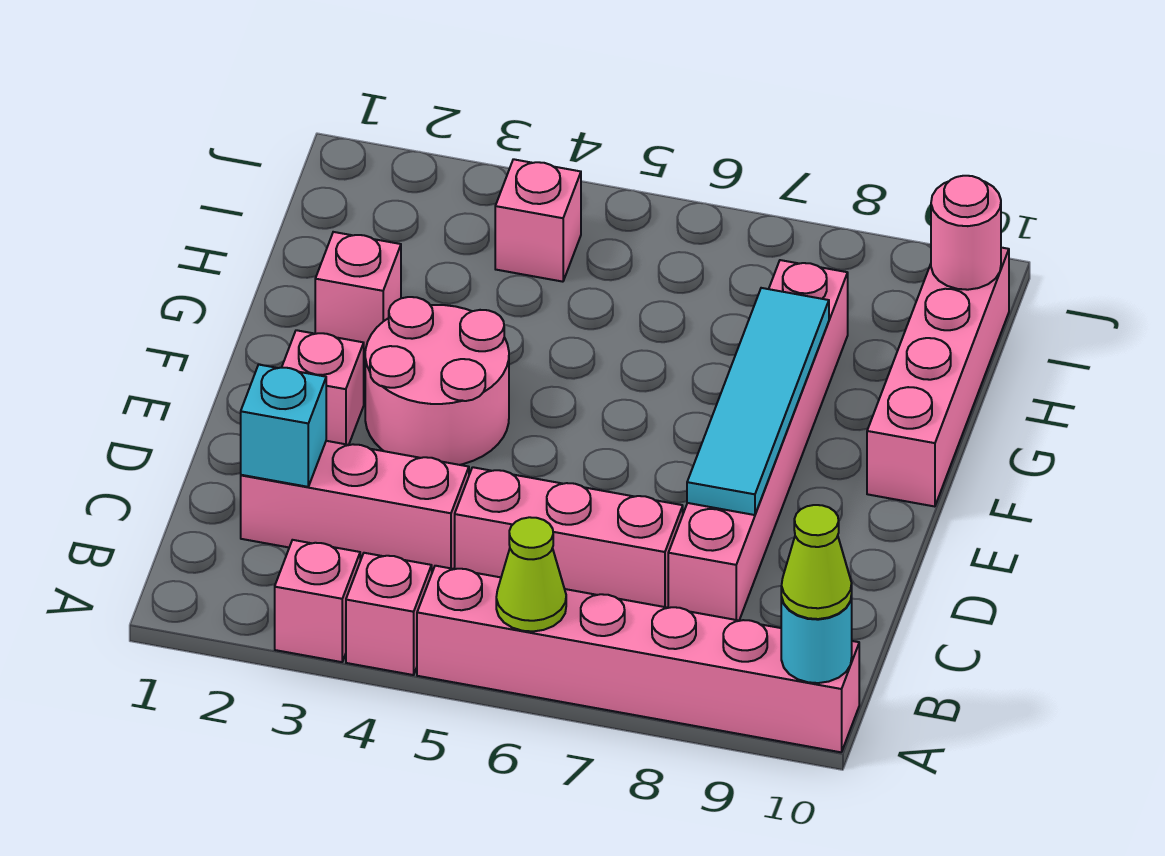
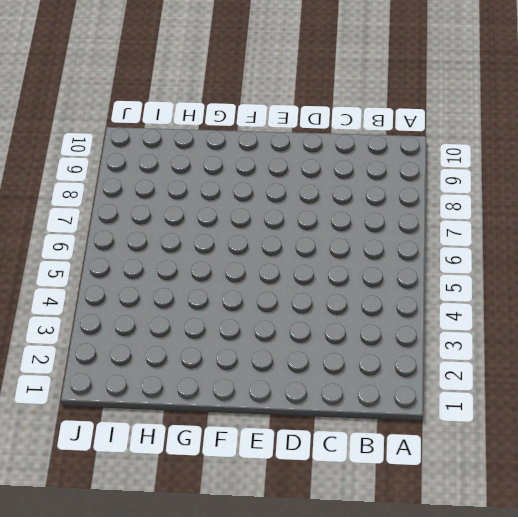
none -> pink 1x1 brick [275,540,360,662]
none -> pink 1x1 brick [346,553,432,675]
none -> pink 1x6 brick [417,566,859,752]

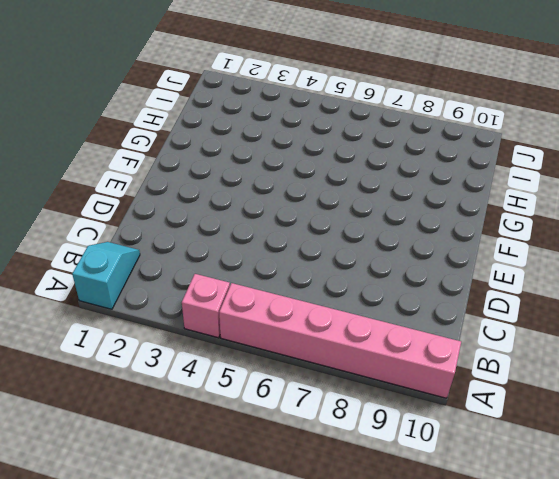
cyan 1x2 slope [72,242,140,309] -> none
none -> pink 1x1 brick [275,540,360,662]
none -> pink 1x3 brick [241,441,469,572]
none -> pink 1x3 brick [455,467,683,608]

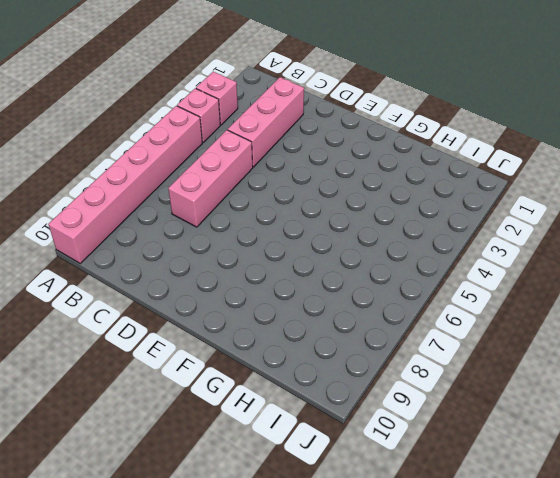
none -> pink 1x6 brick [668,260,848,620]
none -> pink 1x1 brick [282,330,364,445]
none -> pink 2x2 round brick [365,297,509,465]

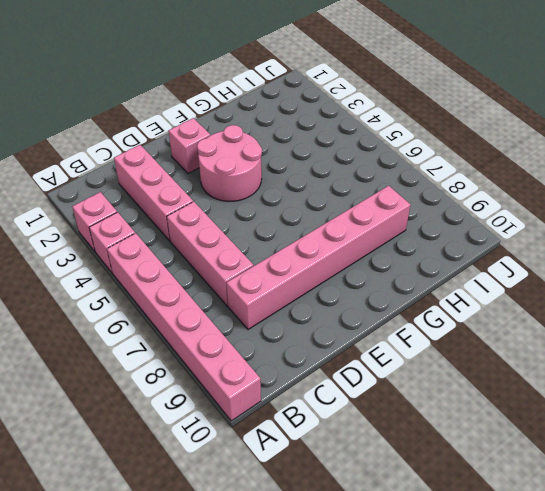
none -> pink 1x4 brick [867,248,1009,507]
none -> pink 1x1 brick [315,232,401,351]
none -> pink 1x1 brick [495,159,581,282]

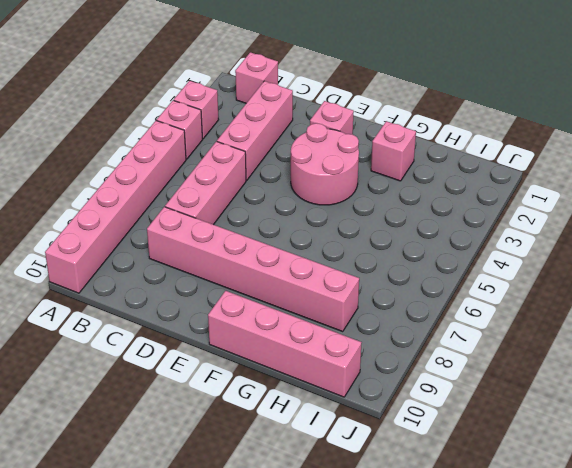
pink 1x1 brick [235,52,278,103] -> pink 1x1 brick moved to [495,159,581,282]
none -> lime 1x1 cone [496,517,566,631]
none -> cyan 1x1 round brick [781,595,852,683]
none -> cyan 1x1 brick [241,365,326,487]

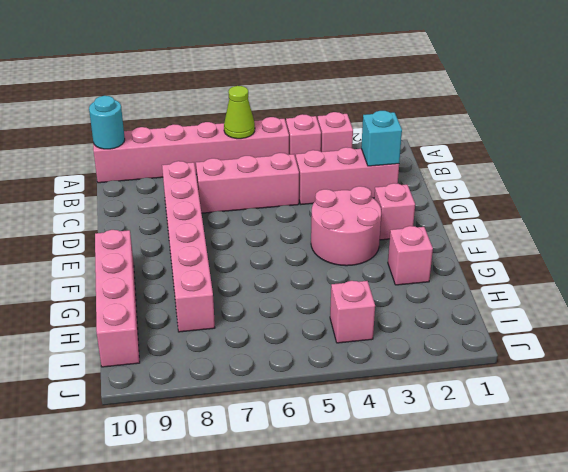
none -> cyan 1x4 tile [687,288,829,515]
none -> pink 1x1 round brick [931,176,1001,290]
none -> lime 1x1 cone [781,505,852,619]

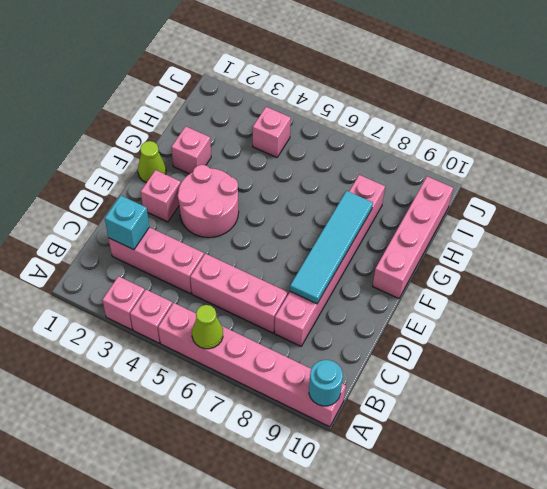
lime 1x1 cone [138,141,166,183] -> lime 1x1 cone moved to [781,505,852,619]
none -> pink 1x1 round brick [931,176,1001,290]

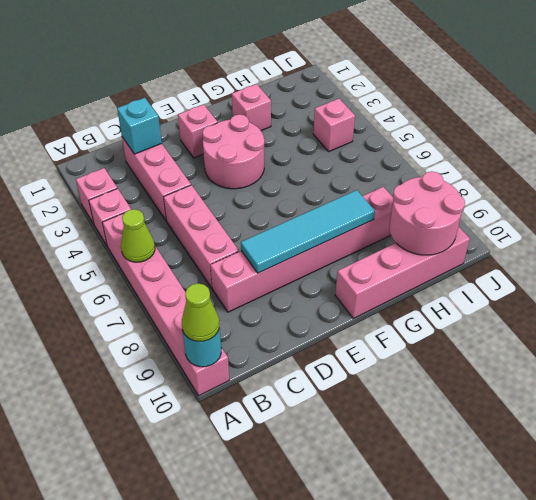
pink 2x2 round brick [389,171,465,255] -> pink 1x1 round brick [931,176,1001,290]

